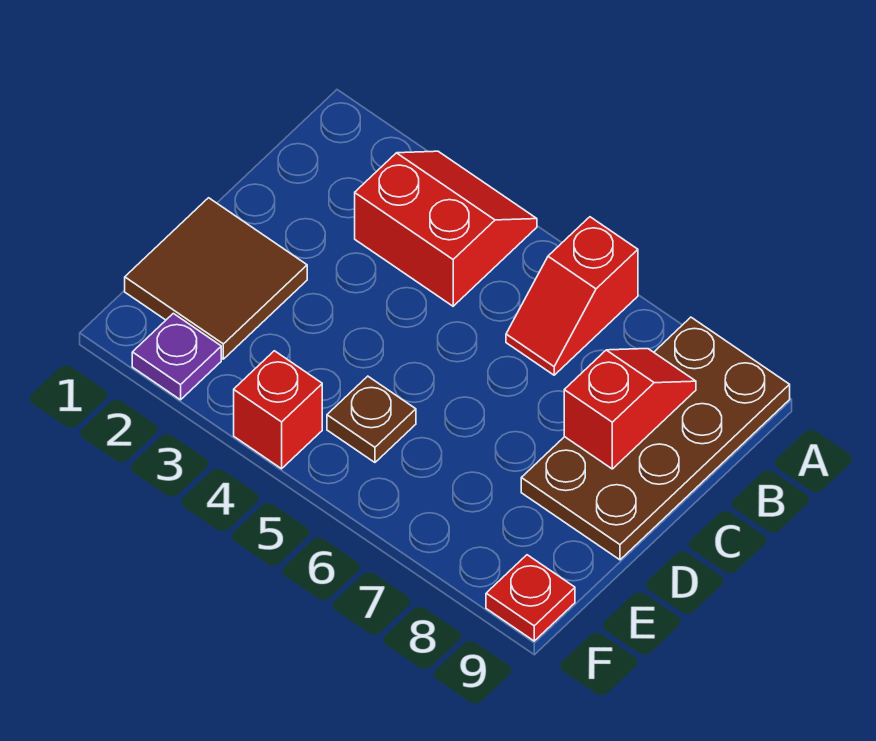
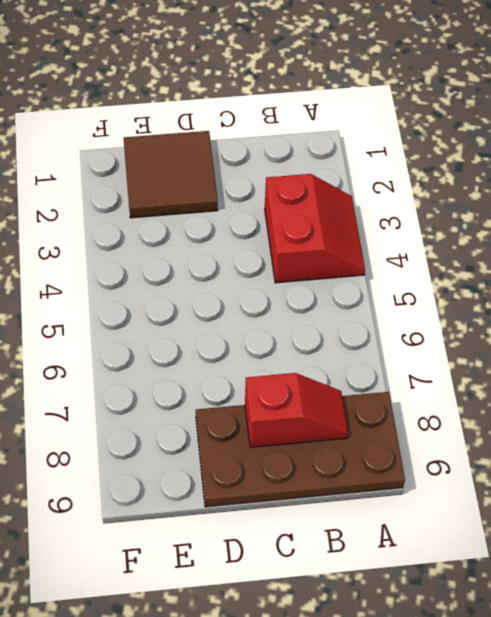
none -> red 1x2 slope [506,217,638,375]
none -> brown 1x1 plate [327,376,416,462]

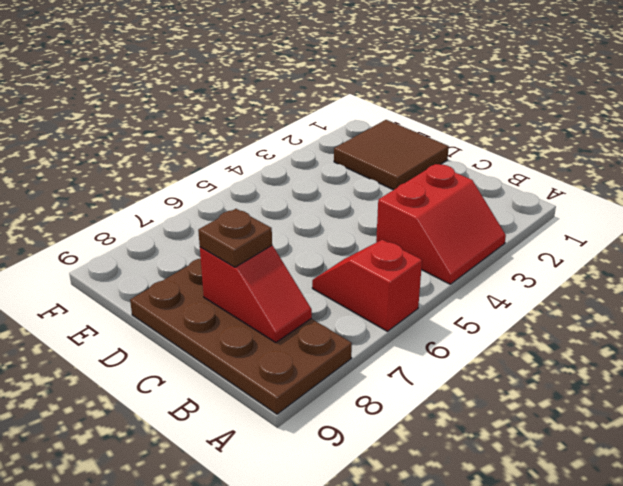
brown 1x1 plate [198,209,272,267] -> brown 1x1 plate moved to [327,376,416,462]
none -> purple 1x1 plate [132,313,221,400]
none -> red 1x1 brick [234,351,322,469]

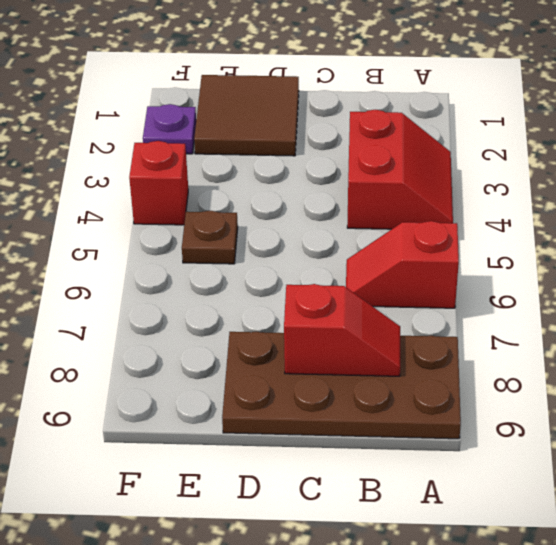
none -> red 1x1 plate [486,555,575,641]

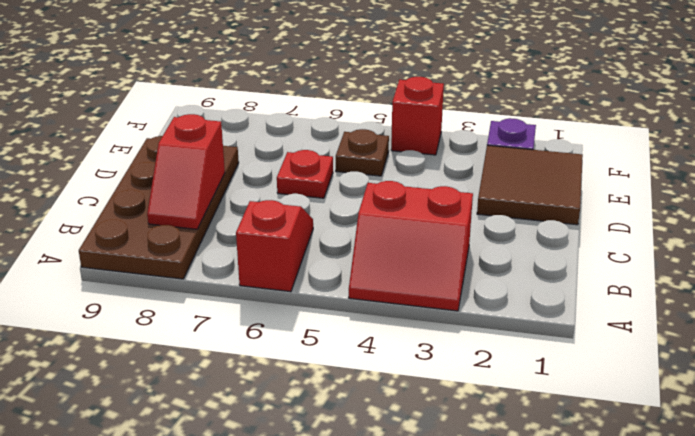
red 1x1 plate [277,150,333,198] -> red 1x1 plate moved to [486,555,575,641]

